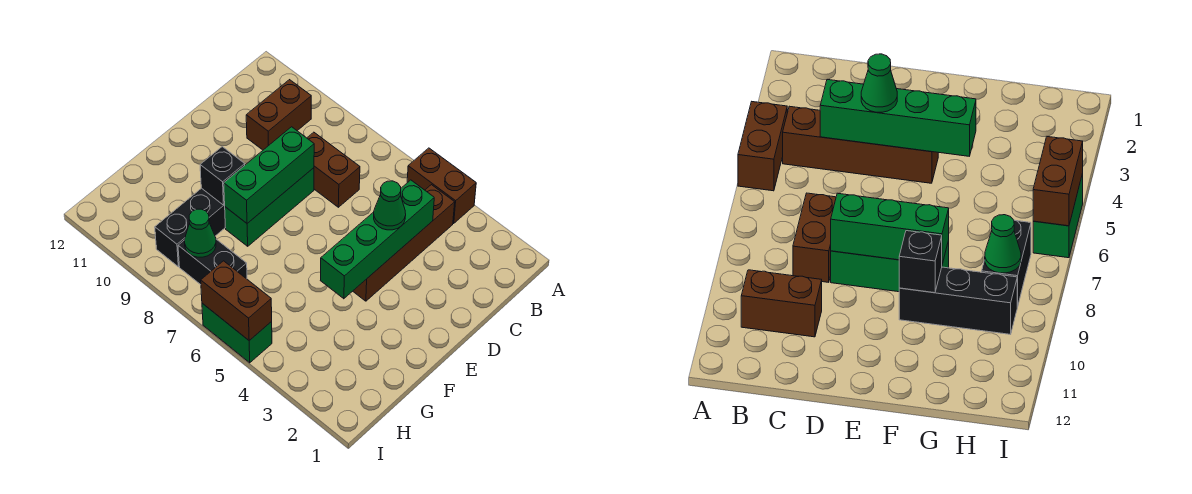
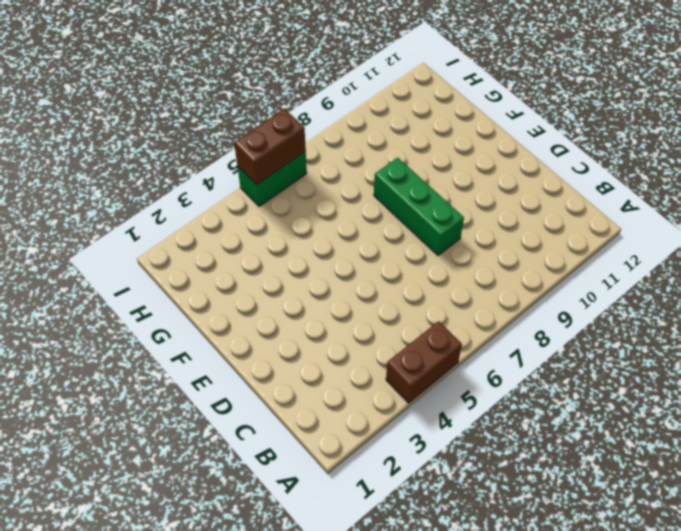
none -> brown 1x4 brick [353,185,455,301]
none -> brown 1x2 brick [246,80,311,150]
none -> brown 1x2 brick [307,132,360,207]

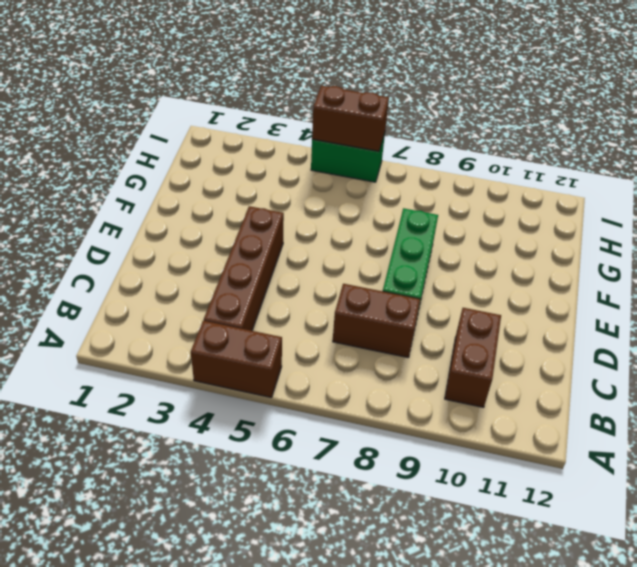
none -> black 1x3 brick [155,188,226,267]
none -> black 1x2 brick [178,239,247,285]
none -> green 1x4 brick [320,180,434,299]

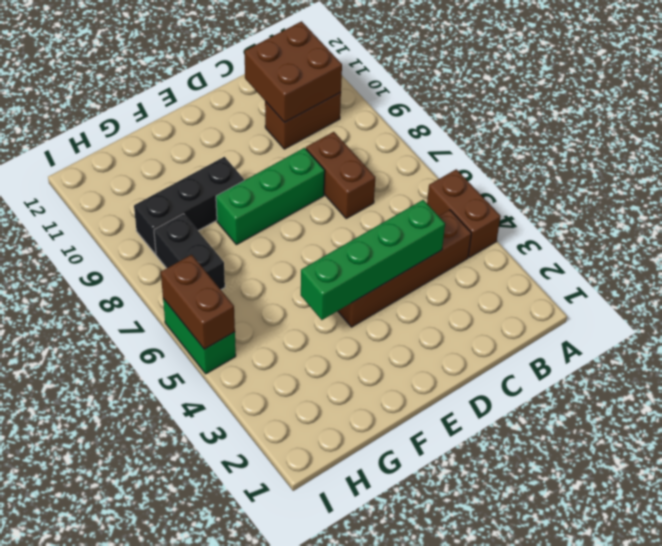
brown 2x2 brick [245,21,342,122] -> none
none -> green 1x3 brick [224,127,314,223]
none -> black 1x1 brick [200,147,245,205]
none -> green 1x1 cone [185,209,216,257]

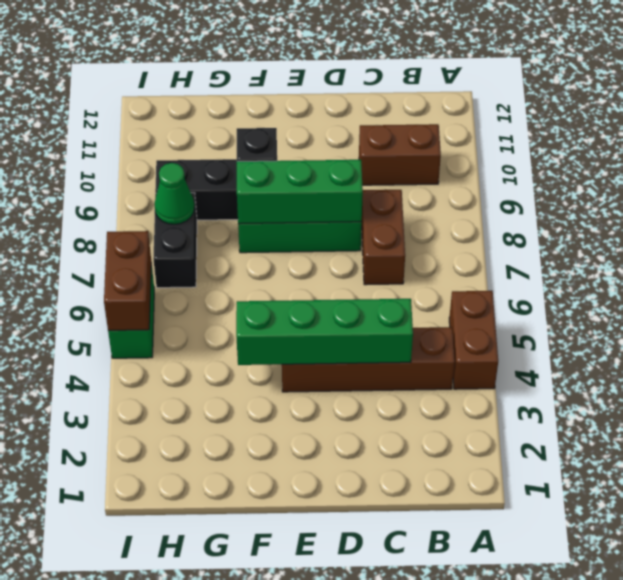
none -> green 1x1 cone [374,181,406,230]

